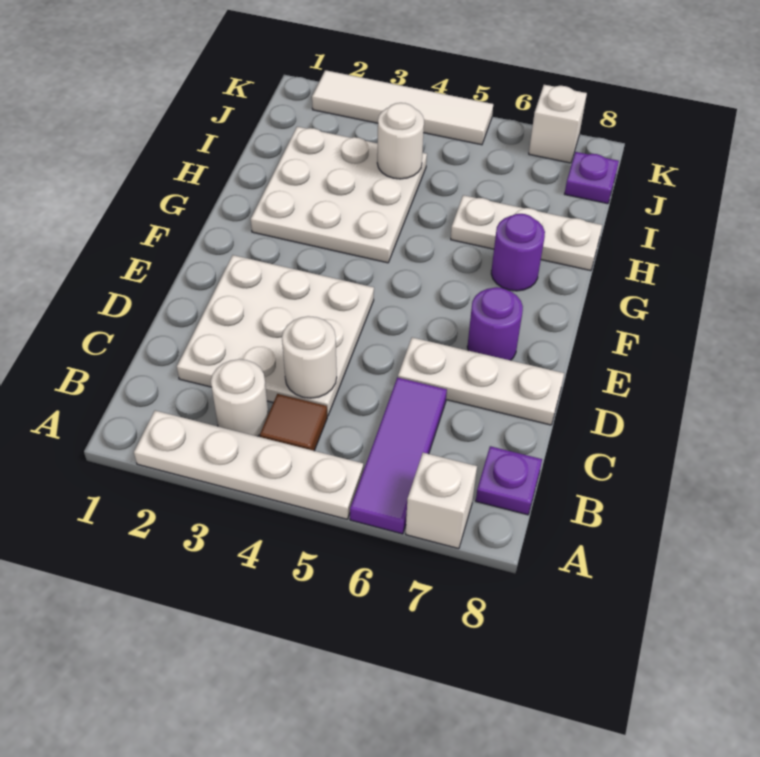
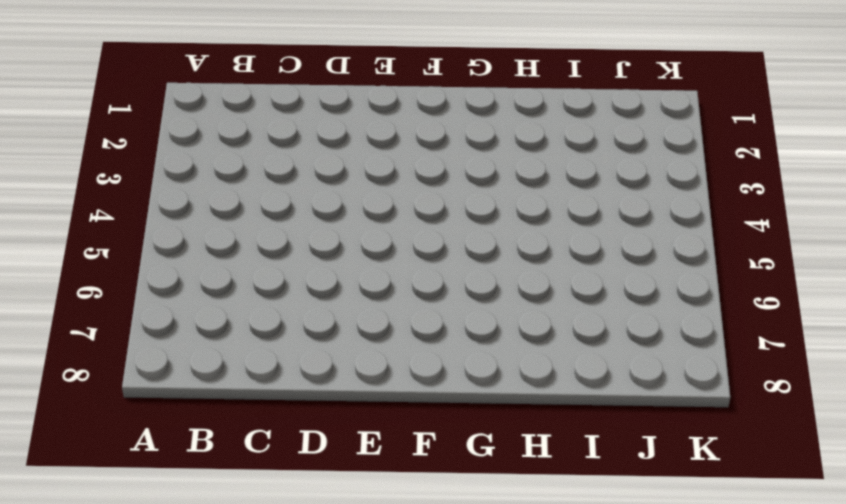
none -> white 1x4 plate [134,411,363,519]
none -> purple 1x3 tile [350,377,447,534]
none -> white 1x1 brick [406,453,477,549]

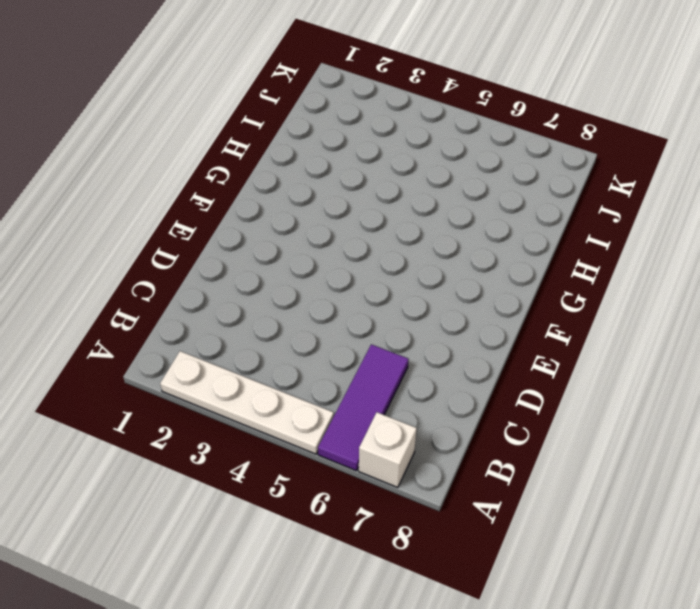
none -> white 1x1 round brick [211,359,268,436]
none -> brown 1x1 tile [260,394,327,451]
none -> purple 1x1 plate [476,446,542,515]

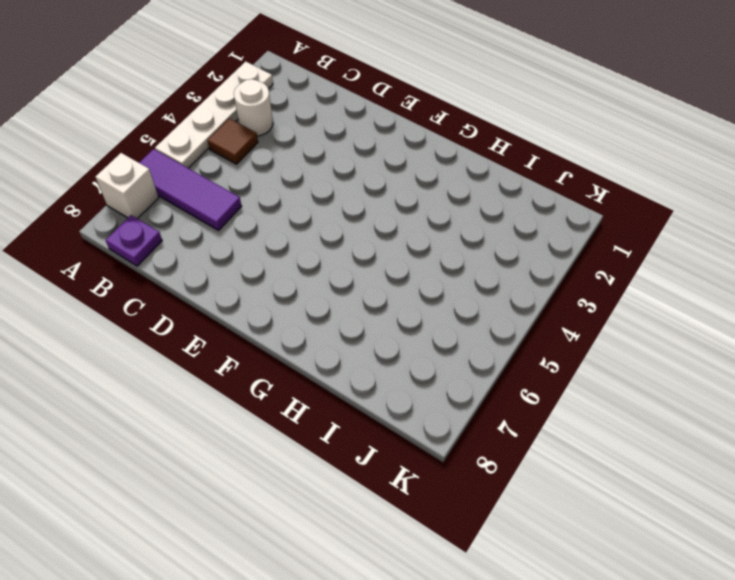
none -> white 3x3 plate [177,255,374,416]
none -> white 1x3 plate [398,337,564,425]
none -> purple 1x1 round brick [467,287,523,360]

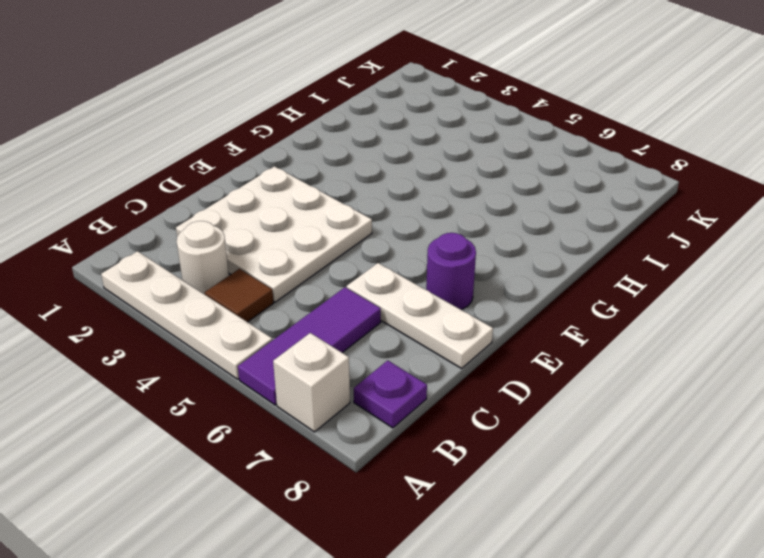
none -> white 3x3 plate [251,127,427,263]
none -> purple 1x1 round brick [491,214,545,291]
none -> white 1x3 plate [451,195,602,271]

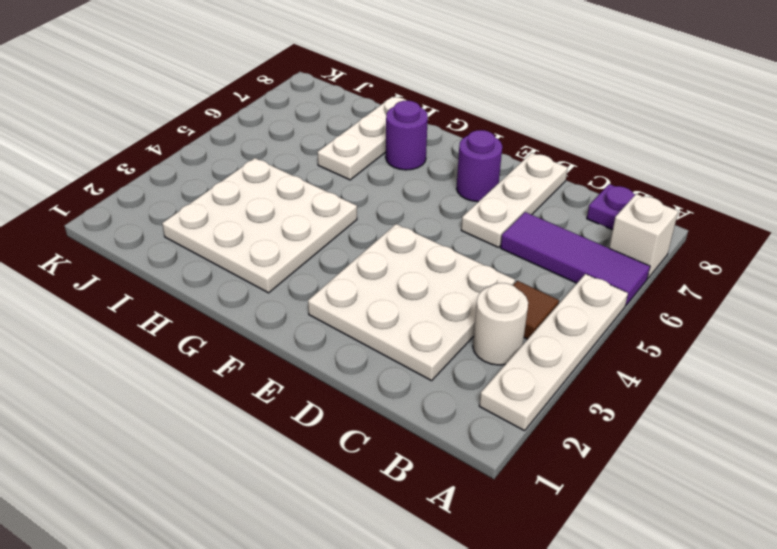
none -> purple 1x1 plate [565,152,619,204]
none -> white 1x4 tile [312,70,493,145]
none -> white 1x1 brick [529,85,587,163]

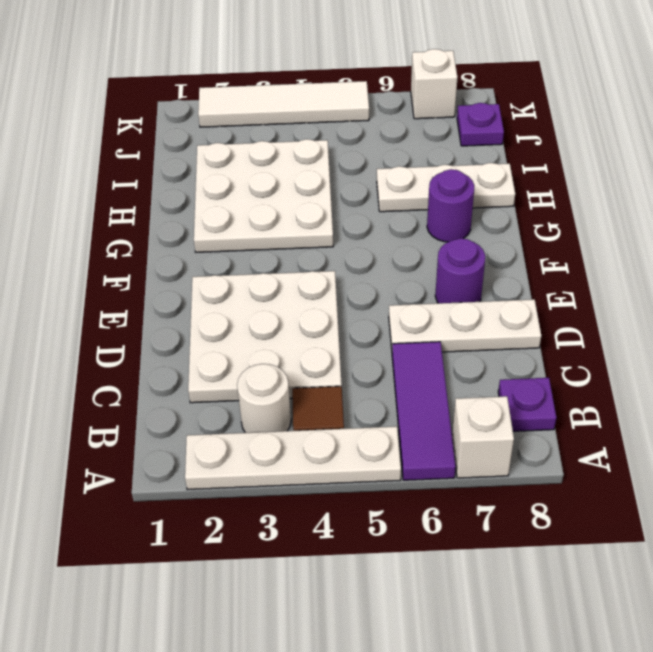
none -> white 1x1 round brick [282,316,337,398]
none -> white 1x1 round brick [377,103,424,179]

